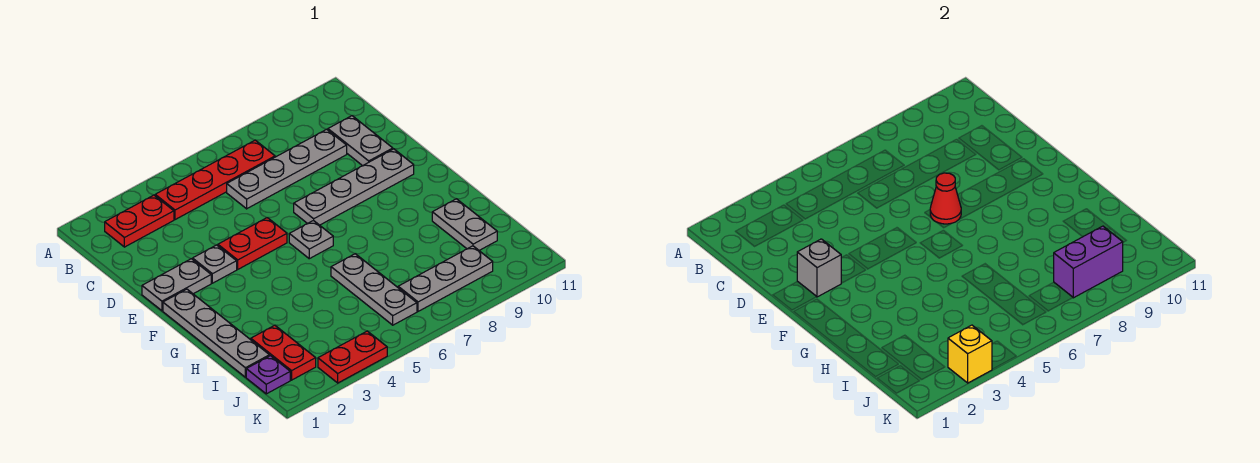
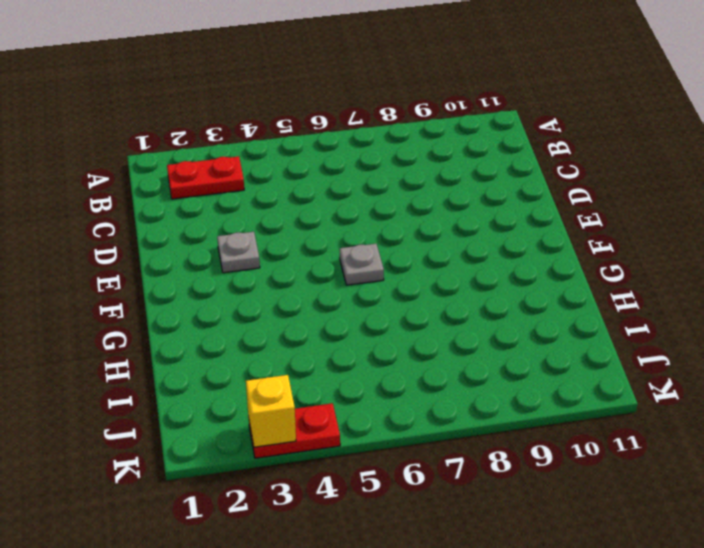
none -> red 1x4 plate [155,140,275,220]
none -> grey 1x4 plate [227,129,347,209]
none -> grey 1x2 plate [328,116,393,166]

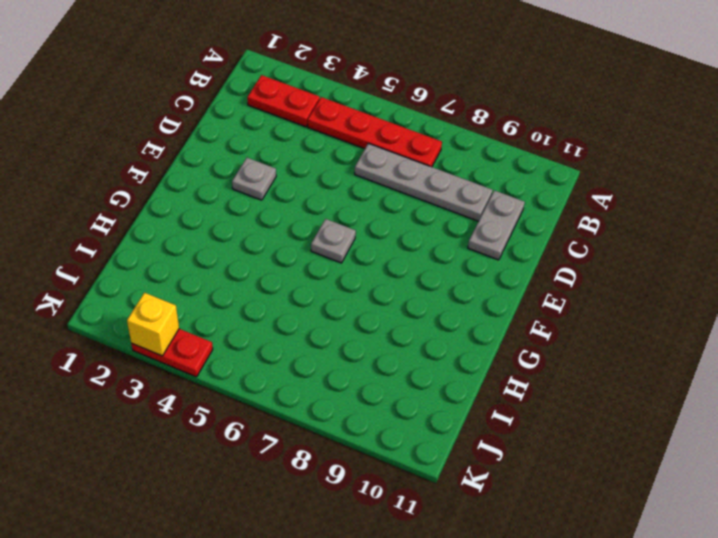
none -> grey 1x2 plate [142,259,211,311]
none -> red 1x2 plate [218,218,287,269]
none -> grey 1x4 plate [294,149,414,225]

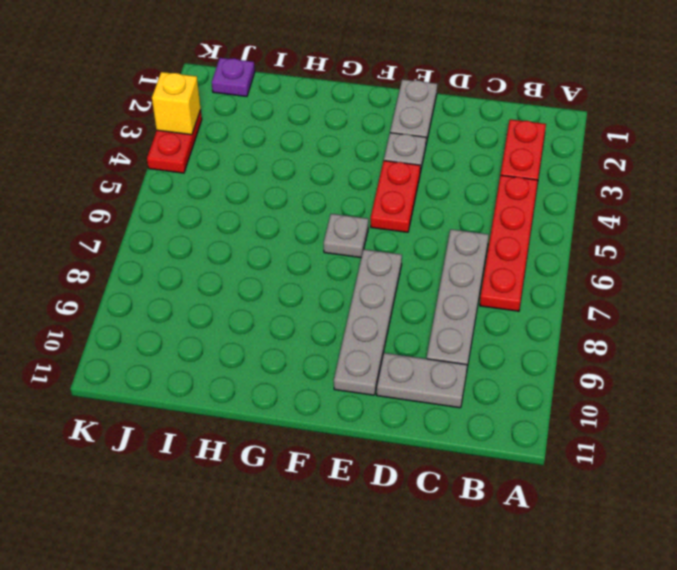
none -> grey 1x4 plate [163,289,269,377]
none -> grey 1x3 plate [331,254,417,325]
none -> grey 1x2 plate [432,199,497,250]

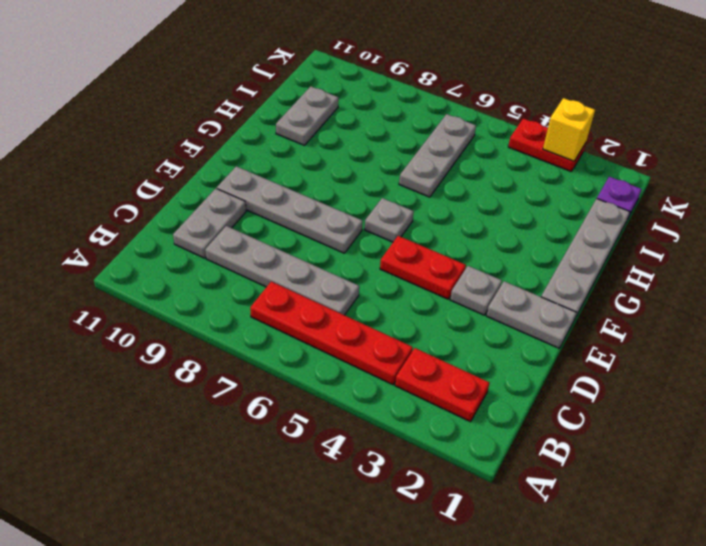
none -> red 1x2 plate [251,325,316,380]
none -> grey 1x3 plate [398,246,493,311]
none -> grey 1x1 brick [797,239,841,297]

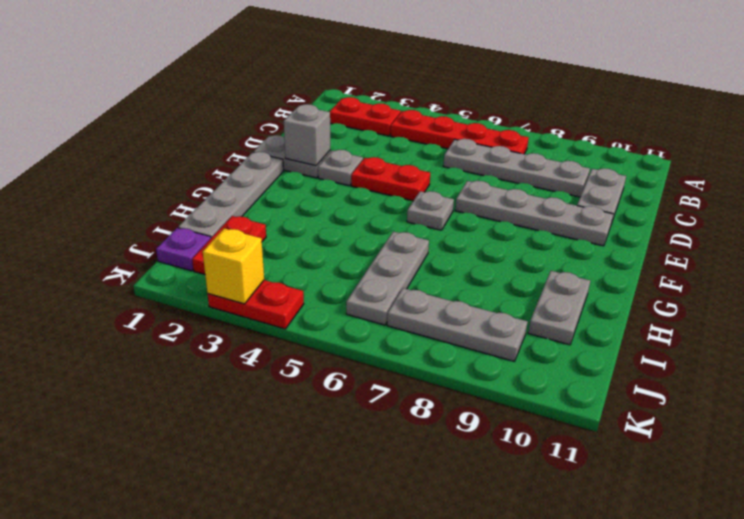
none -> red 1x1 cone [930,173,961,224]
none -> purple 1x2 brick [1054,226,1123,298]

